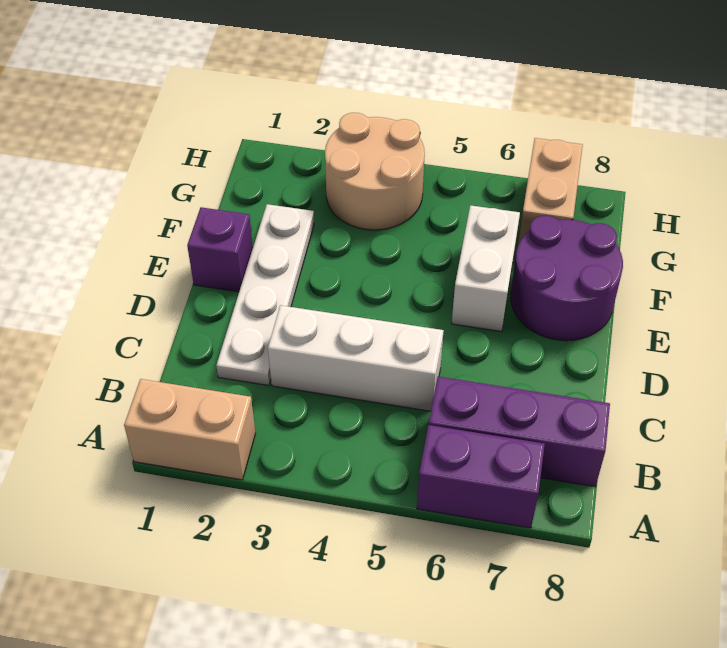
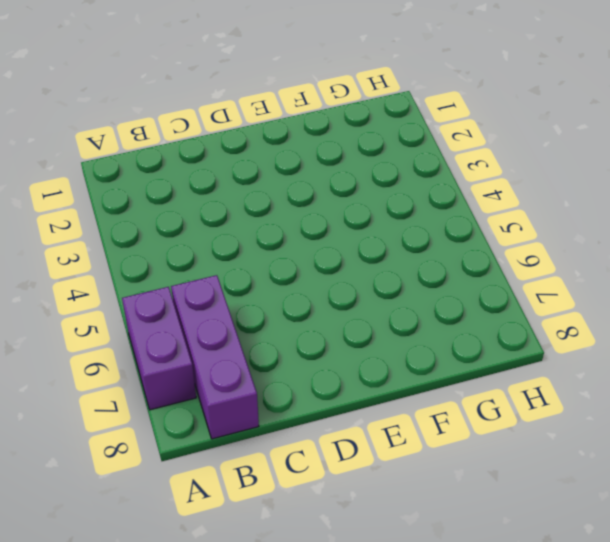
none -> tan 1x2 brick [124,379,255,480]
none -> white 1x4 plate [216,204,314,386]

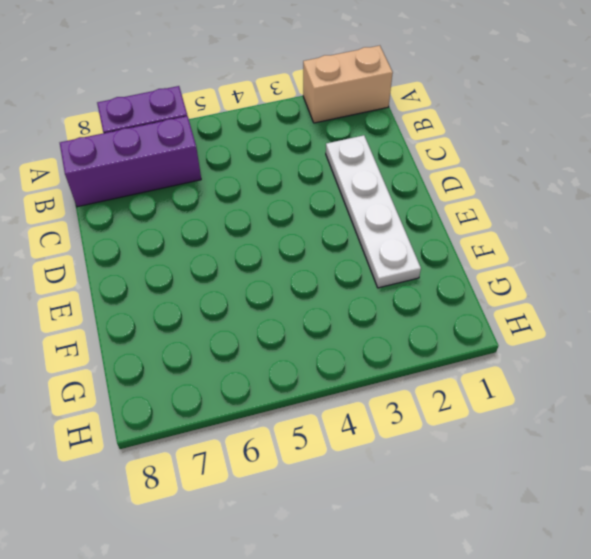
none -> white 1x3 brick [268,305,444,411]
none -> purple 1x1 brick [187,207,253,292]

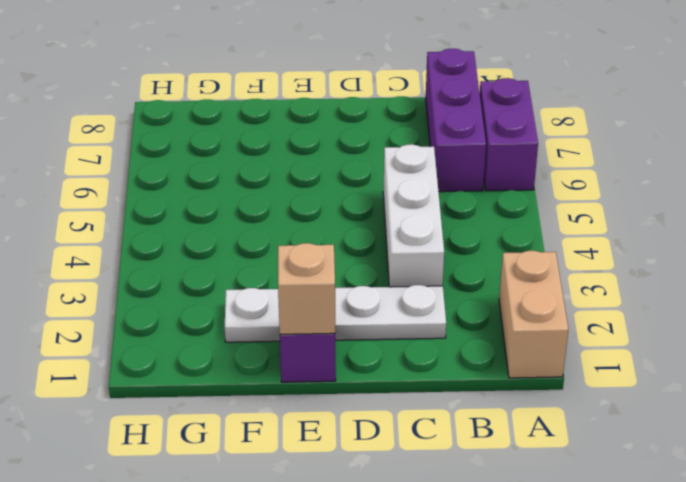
tan 1x1 brick [278,243,335,334] -> none
none -> white 1x2 brick [452,205,520,332]
none -> purple 2x2 round brick [510,216,623,341]

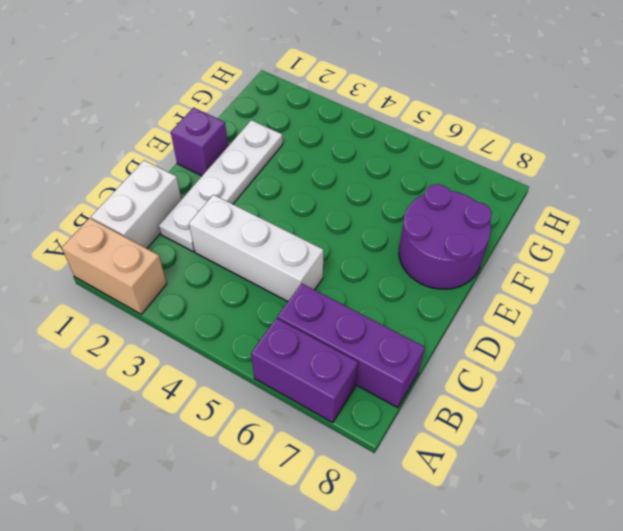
white 1x2 brick [91,160,181,248] -> white 1x2 brick moved to [452,205,520,332]
none -> tan 2x2 round brick [325,113,425,230]
none -> tan 1x2 brick [518,138,583,245]

